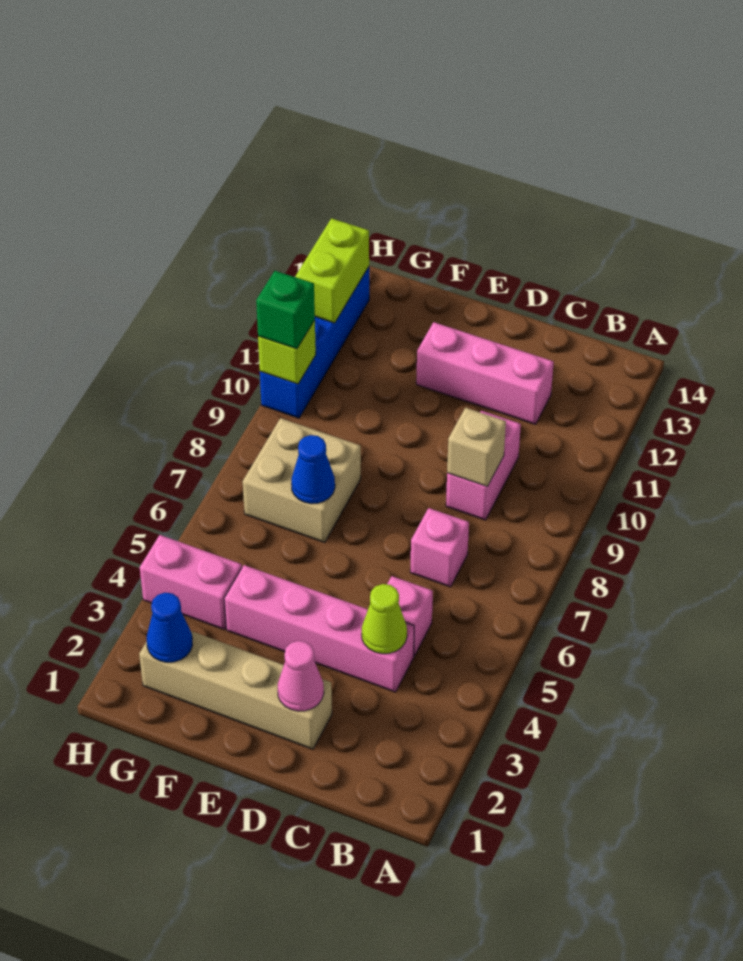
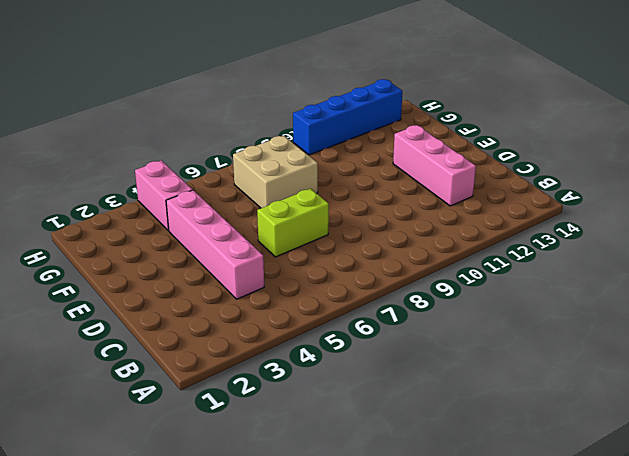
lime 1x2 brick [257,189,329,257] -> lime 1x2 brick moved to [296,218,369,323]
none -> pink 1x1 brick [387,576,433,656]
none -> pink 1x1 brick [410,508,469,587]
none -> pink 1x2 brick [446,411,521,520]

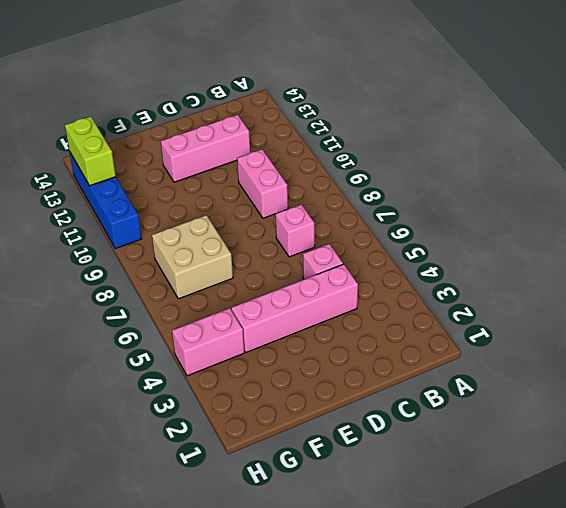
none -> tan 1x4 brick [139,631,332,749]
none -> lime 1x1 cone [362,584,407,654]
none -> tan 1x1 brick [447,408,506,486]

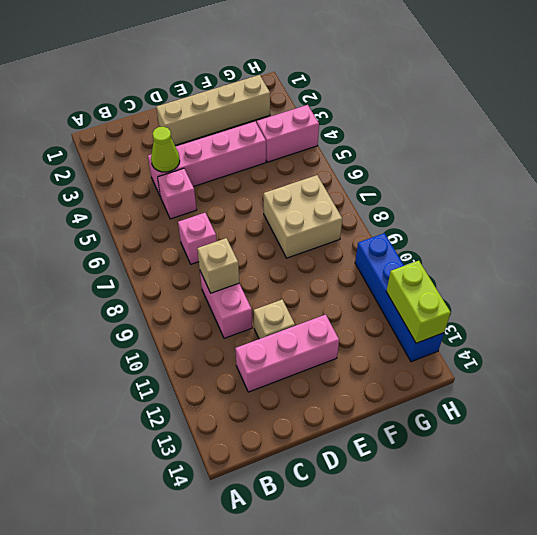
tan 1x1 brick [254,300,295,339] -> none
none -> pink 1x1 cone [278,641,324,711]
none -> blue 1x1 cone [291,435,335,504]
none -> blue 1x1 cone [147,593,193,662]

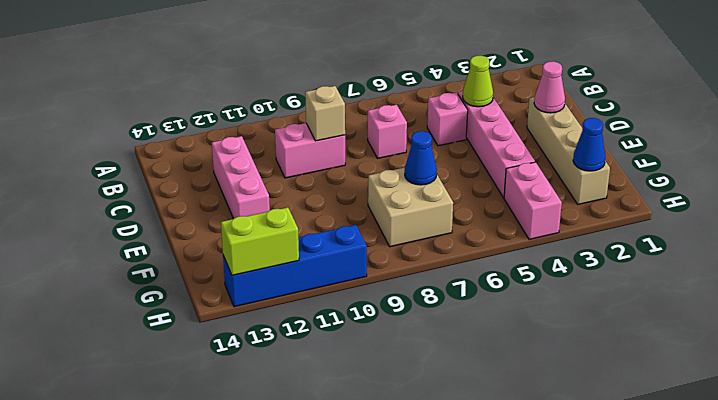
none -> lime 1x1 brick [258,320,316,384]
none -> green 1x1 brick [256,271,315,349]

